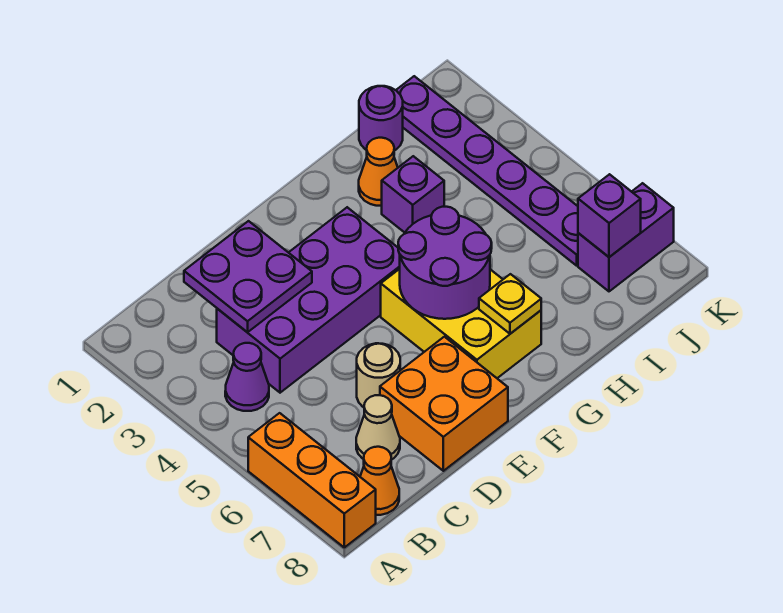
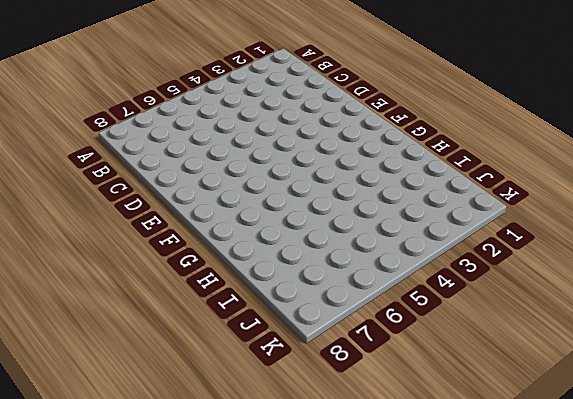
none -> orange 1x3 brick [248,413,376,547]
none -> purple 1x1 cone [225,343,269,411]
none -> orange 1x1 cone [360,447,399,515]

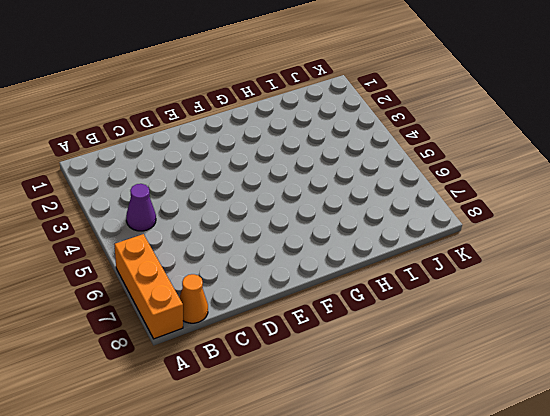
none -> purple 2x4 brick [217,207,400,393]
none -> tan 1x1 cone [356,395,400,460]
none -> tan 1x1 round brick [357,343,400,407]

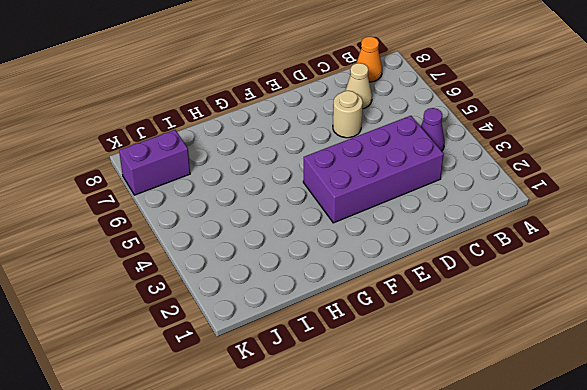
none -> orange 1x3 brick [248,413,376,547]
none -> orange 2x2 brick [380,337,508,471]
none -> yellow 2x3 brick [381,269,541,378]

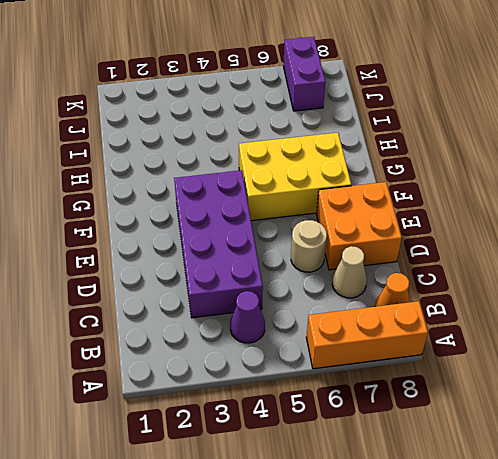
none -> orange 1x1 cone [359,138,398,206]
none -> purple 1x1 brick [382,156,444,233]
none -> purple 1x1 round brick [359,86,403,151]

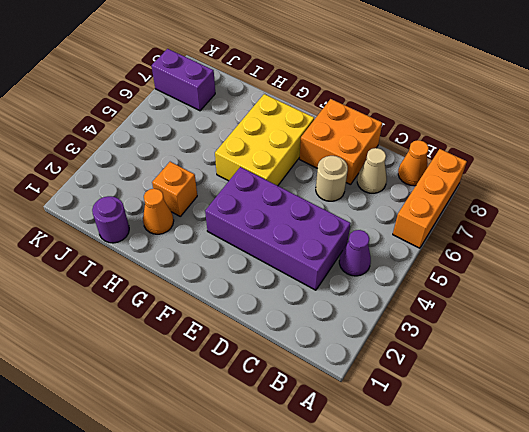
orange 1x1 brick [152,162,197,216] -> purple 1x1 brick [382,156,444,233]
none -> purple 1x6 plate [396,76,578,266]
none -> purple 2x2 plate [184,221,312,332]
none -> purple 2x2 round brick [398,207,492,319]

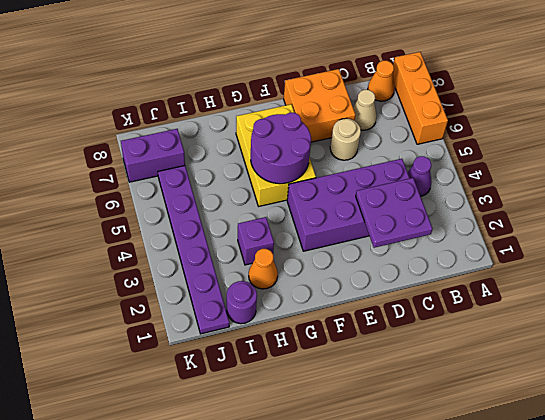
none -> yellow 1x1 plate [479,274,541,334]
none -> purple 1x1 brick [578,174,641,257]

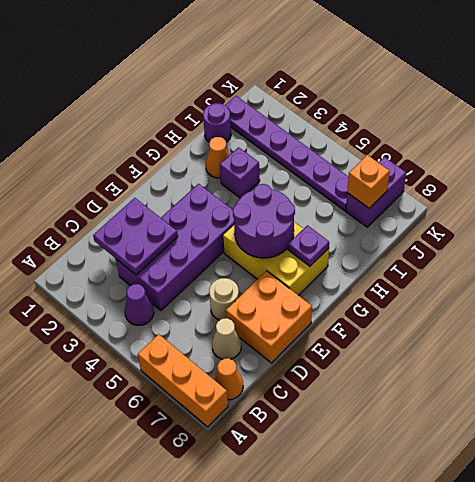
purple 1x1 plate [288,225,329,266] -> yellow 1x1 plate [479,274,541,334]
orange 1x1 brick [347,155,390,208] -> purple 1x1 brick [578,174,641,257]

